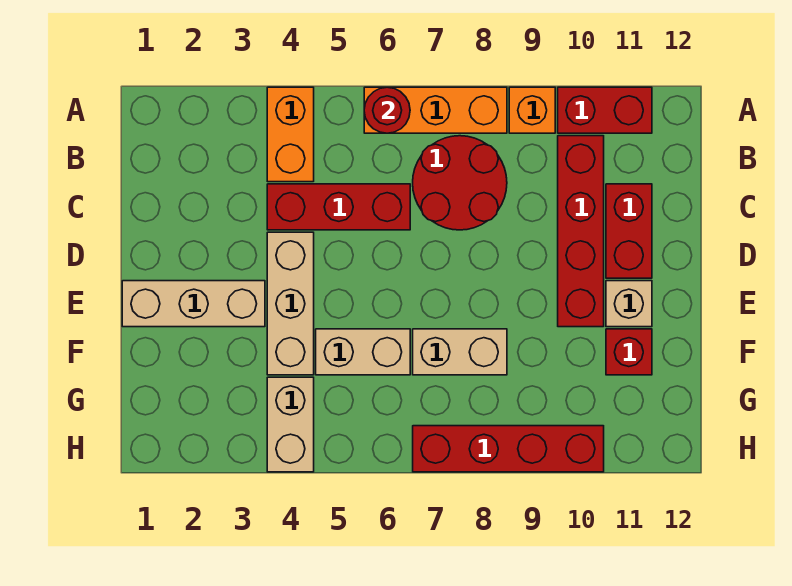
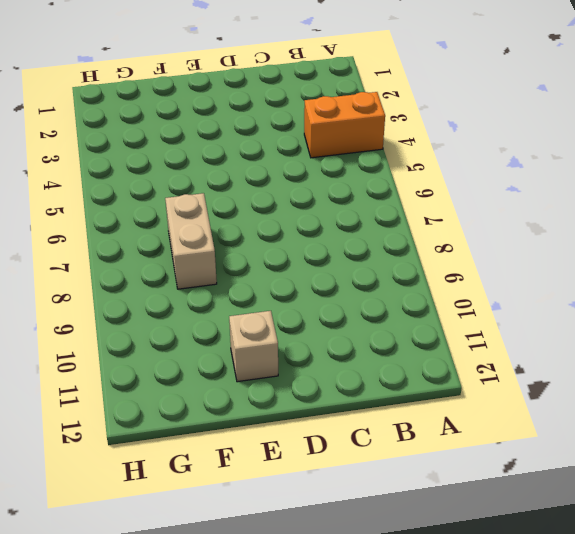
none -> orange 1x3 brick [364,87,507,133]
none -> orange 1x1 brick [509,87,555,133]
none -> red 1x2 brick [558,87,652,133]

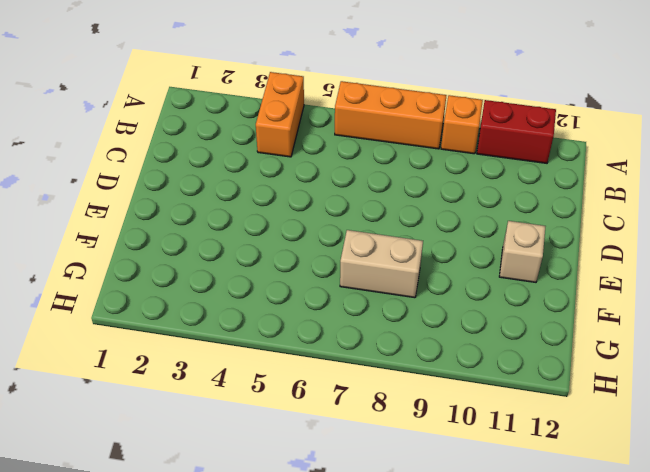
none -> red 2x2 round brick [413,136,507,230]
none -> red 1x4 brick [558,136,604,327]
none -> red 1x3 brick [267,184,410,230]

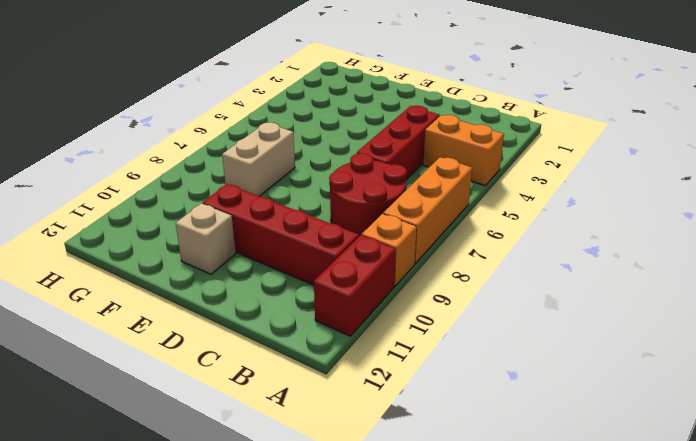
none -> red 1x2 brick [606,184,652,278]
none -> tan 1x3 brick [267,232,314,375]
none -> tan 1x3 brick [122,281,265,327]

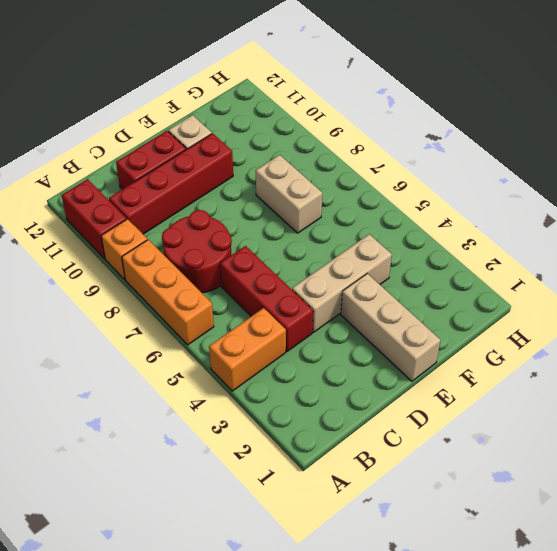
none -> tan 1x2 brick [316,329,410,375]
none -> red 1x1 brick [606,329,652,375]
none -> tan 1x2 brick [267,377,314,472]

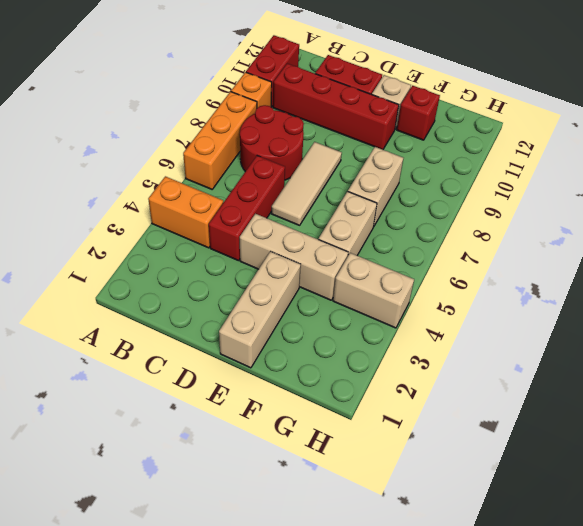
tan 1x3 tile [271,142,342,225] -> none
none -> red 1x4 brick [413,426,604,472]
none -> red 1x1 round brick [364,87,410,133]

